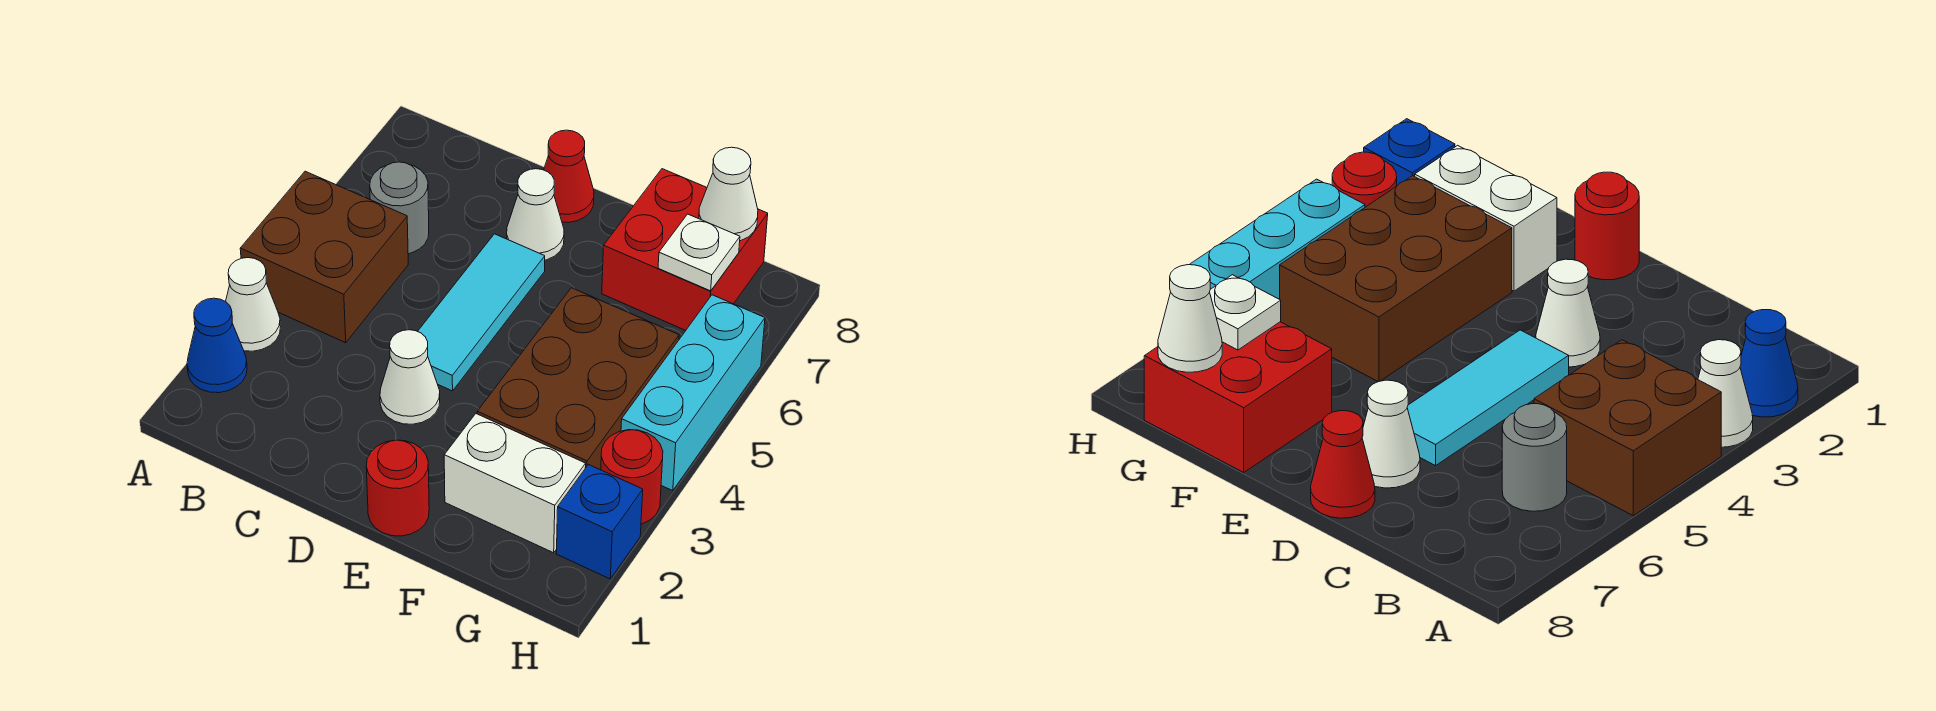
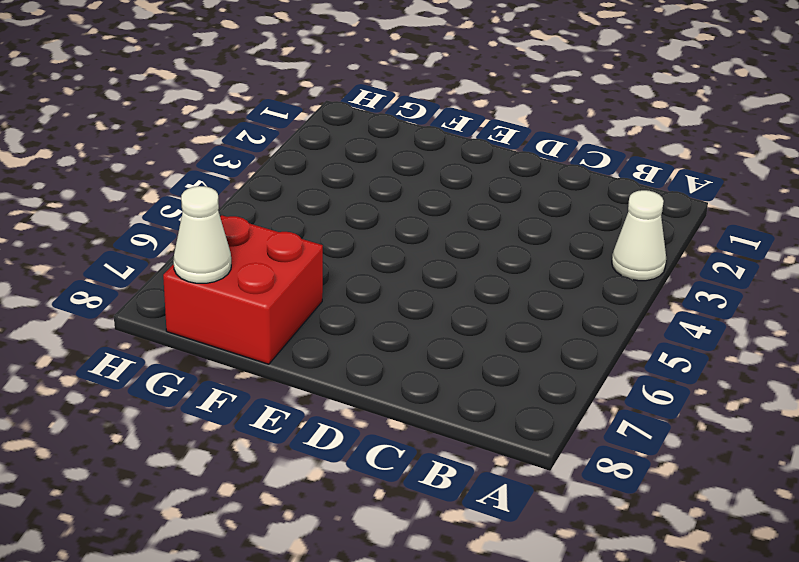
none -> blue 1x1 cone [187,298,247,393]
none -> brown 2x2 brick [240,171,408,343]
none -> grey 1x1 round brick [370,162,429,254]

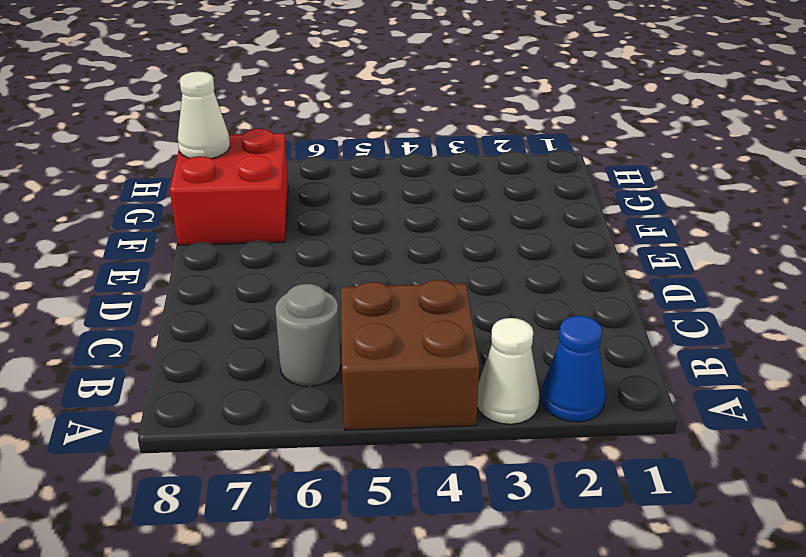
none -> white 1x1 cone [380,330,440,424]
none -> cyan 1x3 tile [418,234,545,391]
none -> white 1x1 cone [507,169,564,260]

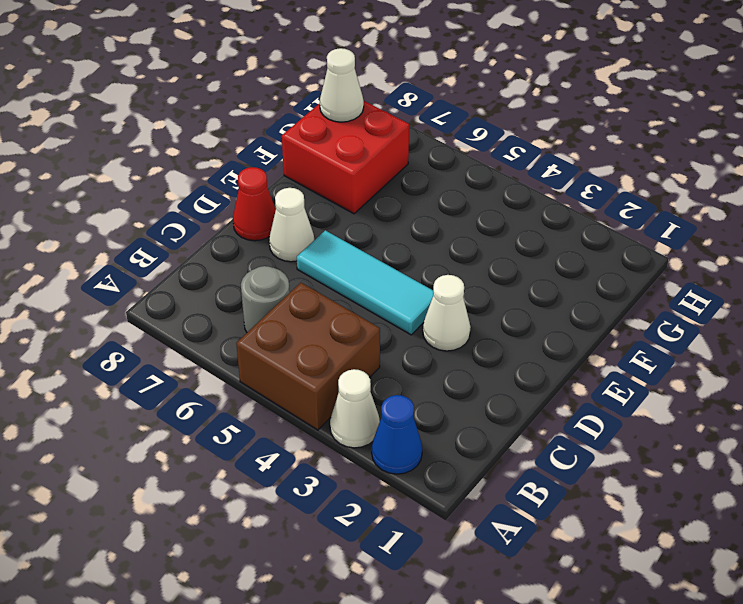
none -> red 1x1 round brick [366,440,429,536]
none -> white 1x2 brick [444,414,586,553]
none -> brown 2x3 brick [477,288,679,470]

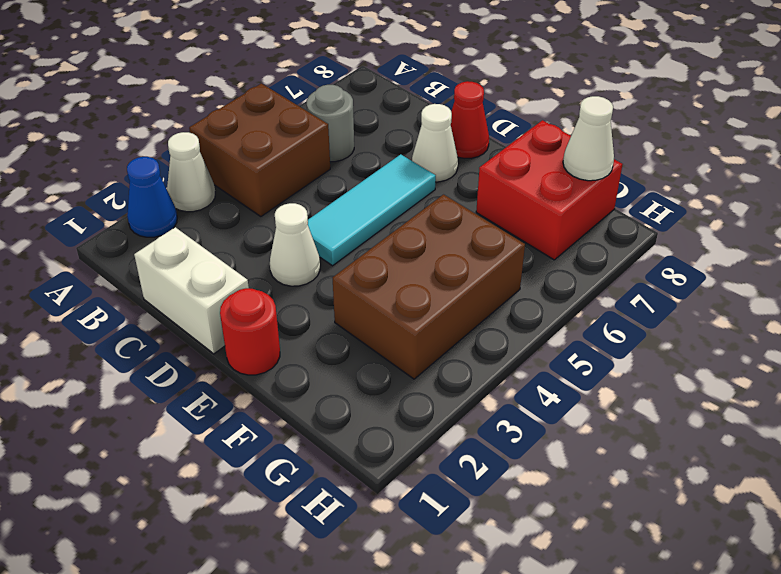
white 1x2 brick [134,227,249,354] -> white 1x2 brick moved to [444,414,586,553]
none -> blue 1x1 brick [556,465,643,579]
none -> red 1x1 round brick [601,430,663,524]
none -> cyan 1x3 brick [621,295,765,491]

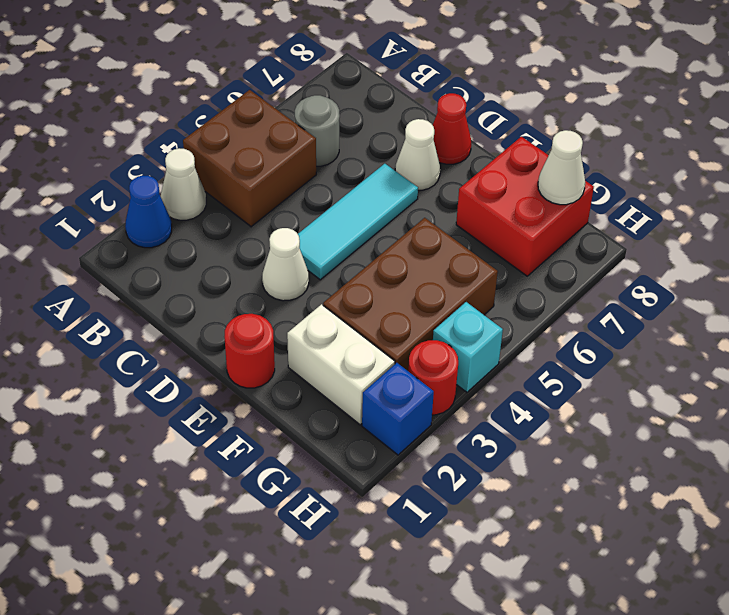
cyan 1x1 brick [433,302,503,392] -> cyan 1x3 brick [621,295,765,491]
none -> white 1x1 plate [658,214,740,291]

